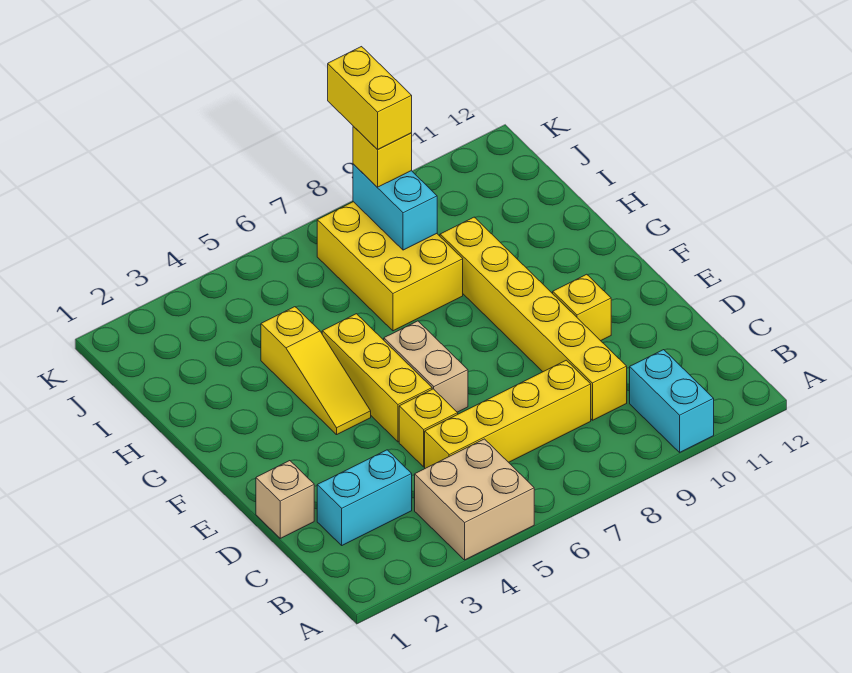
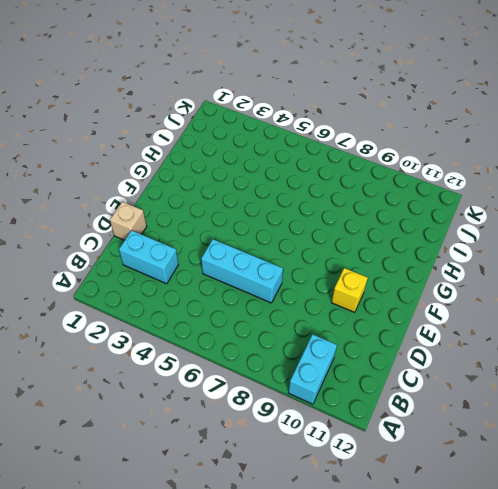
cyan 1x3 brick [201,239,283,303] -> yellow 1x1 brick [399,389,458,467]
none -> tan 2x2 brick [415,439,534,560]
none -> yellow 1x4 brick [425,360,591,468]
none -> yellow 1x6 brick [440,217,627,420]

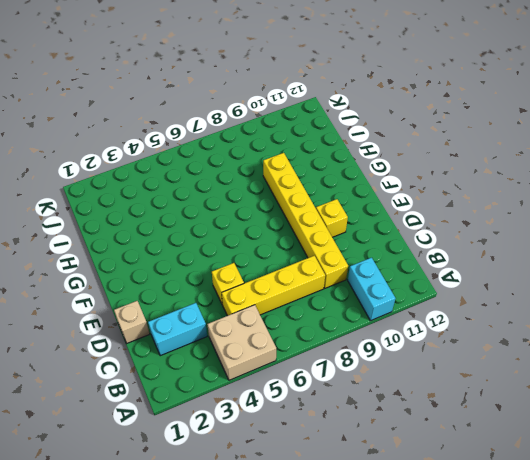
none -> yellow 1x3 brick [322,314,432,442]
none -> tan 1x2 brick [384,321,468,412]
none -> yellow 1x3 slope [261,307,371,435]

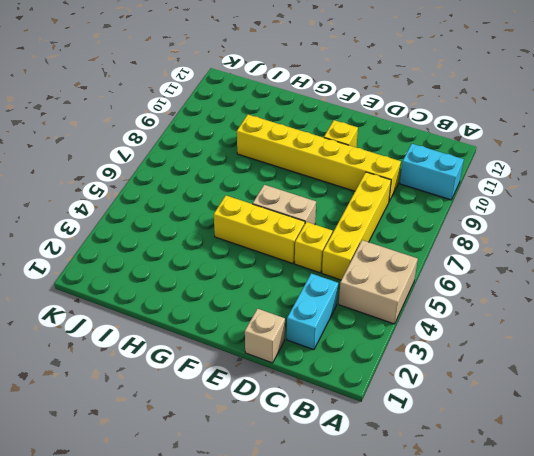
none -> yellow 1x3 slope [261,307,371,435]
none -> yellow 2x3 brick [317,202,463,331]
none -> cyan 1x2 brick [353,164,437,250]

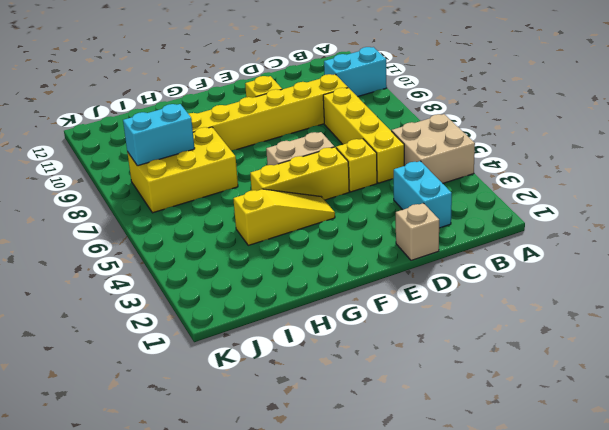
none -> yellow 1x1 brick [353,127,412,187]
none -> yellow 1x2 brick [328,47,412,150]

